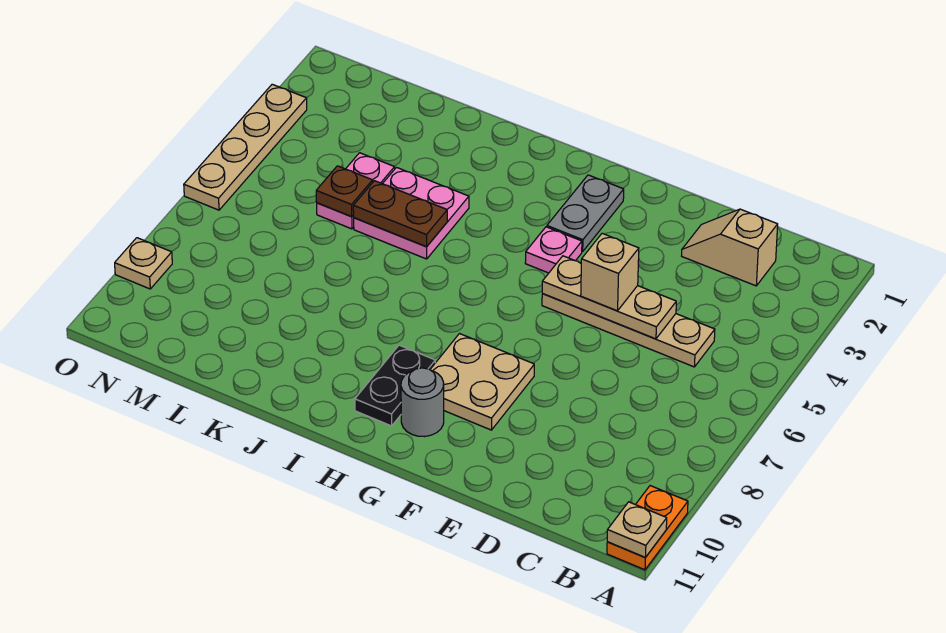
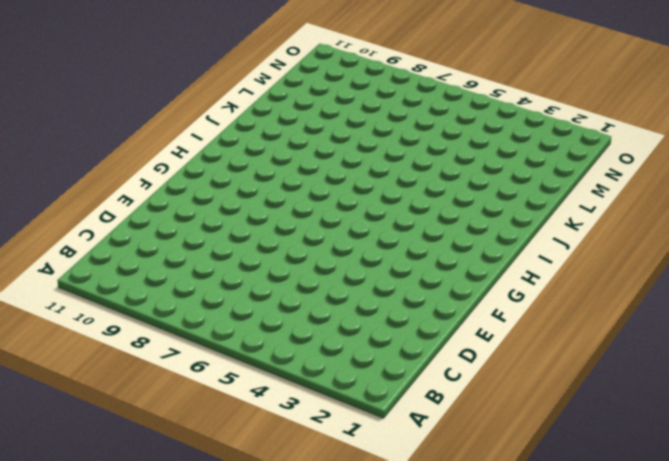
none -> orange 1x2 plate [607,486,688,570]
none -> tan 1x2 slope [682,209,778,286]
none -> tan 1x4 plate [542,294,715,367]

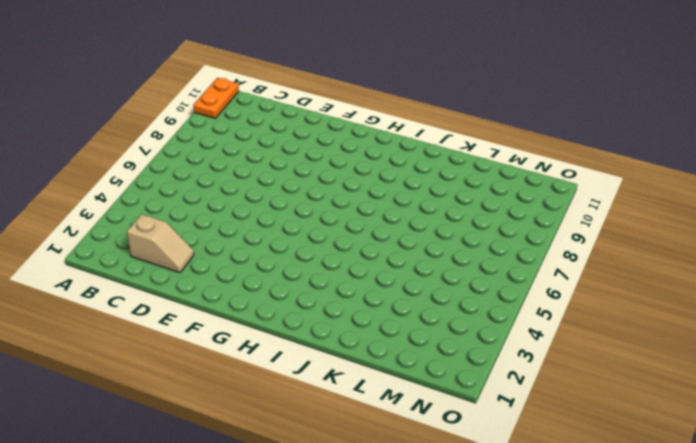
none -> tan 1x4 plate [542,294,715,367]
none -> tan 2x2 plate [430,334,534,430]
none -> grey 1x2 plate [547,175,624,252]

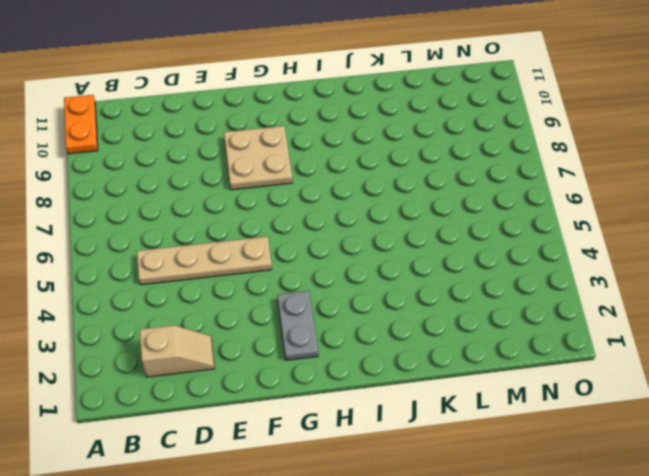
none -> pink 1x1 plate [525,227,582,273]
none -> grey 1x1 round brick [401,368,444,437]
none -> black 1x2 plate [355,345,435,426]

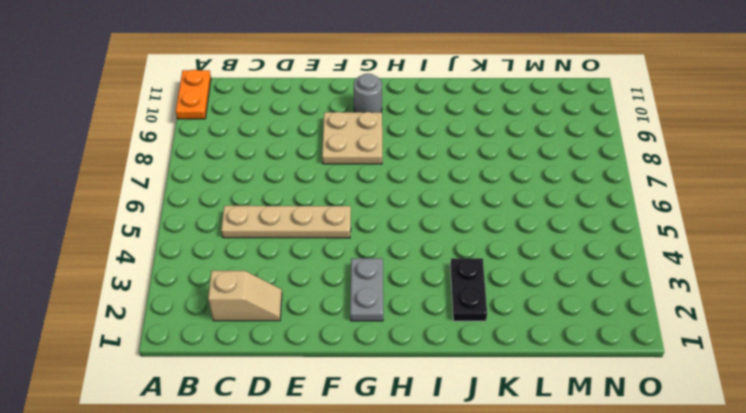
black 1x2 plate [450,258,487,321] -> black 1x2 plate moved to [355,345,435,426]
none -> pink 1x1 plate [525,227,582,273]
none -> pink 2x2 plate [354,168,469,259]
none -> pink 1x2 plate [317,153,395,229]

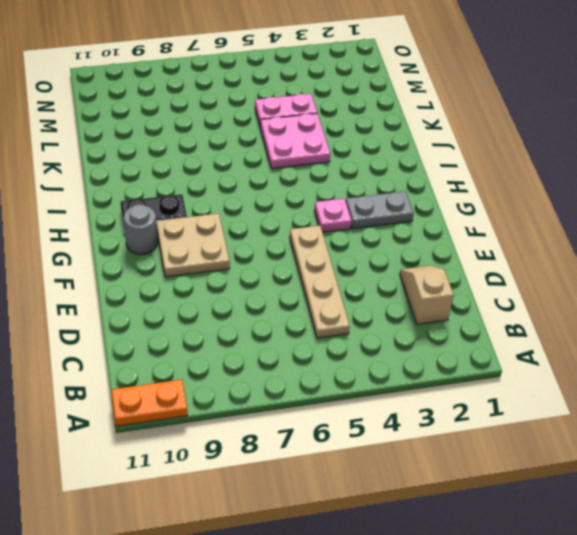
none -> tan 1x4 plate [184,84,307,210]
none -> tan 1x1 plate [115,238,172,289]
none -> tan 1x1 plate [607,502,667,558]

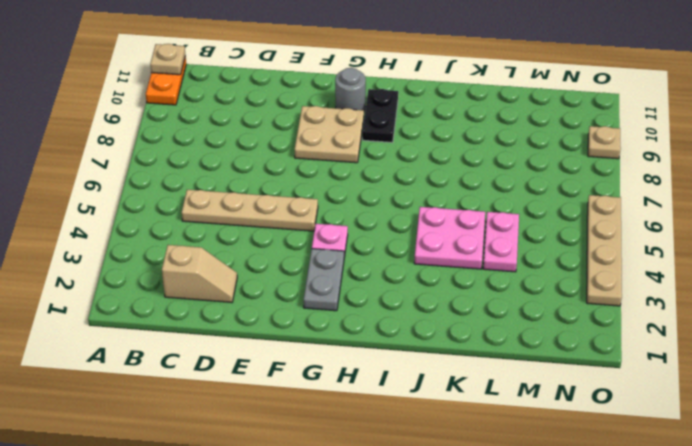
none -> tan 1x3 plate [542,256,676,339]
none -> brown 1x2 plate [353,181,447,247]
none -> brown 1x1 plate [316,166,373,217]

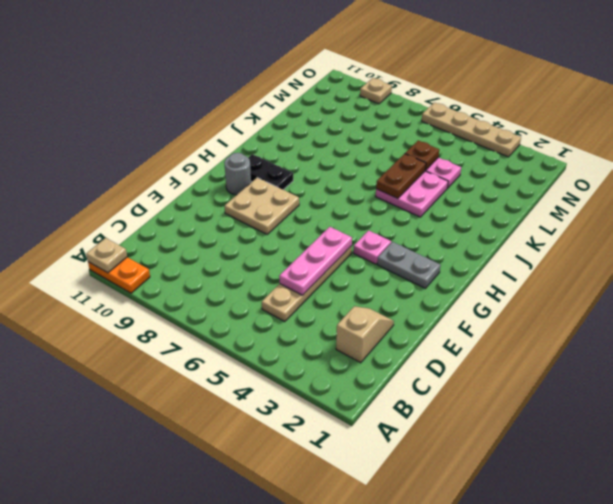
pink 1x3 plate [279,227,352,295] -> tan 1x3 plate [542,256,676,339]
none -> tan 1x1 brick [581,233,639,311]

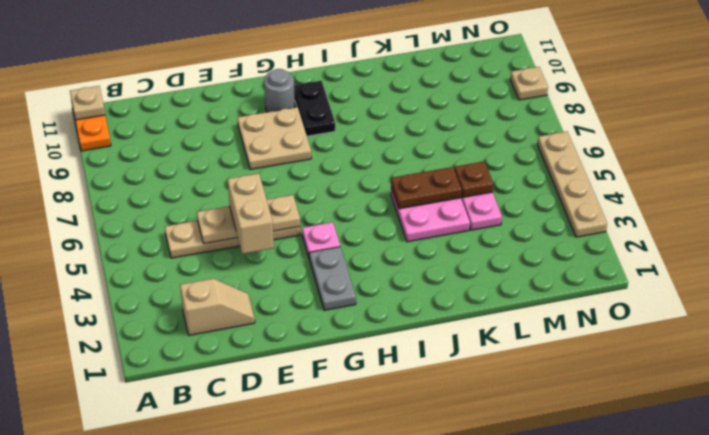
tan 1x2 brick [228,173,274,254] -> tan 1x1 brick [581,233,639,311]

